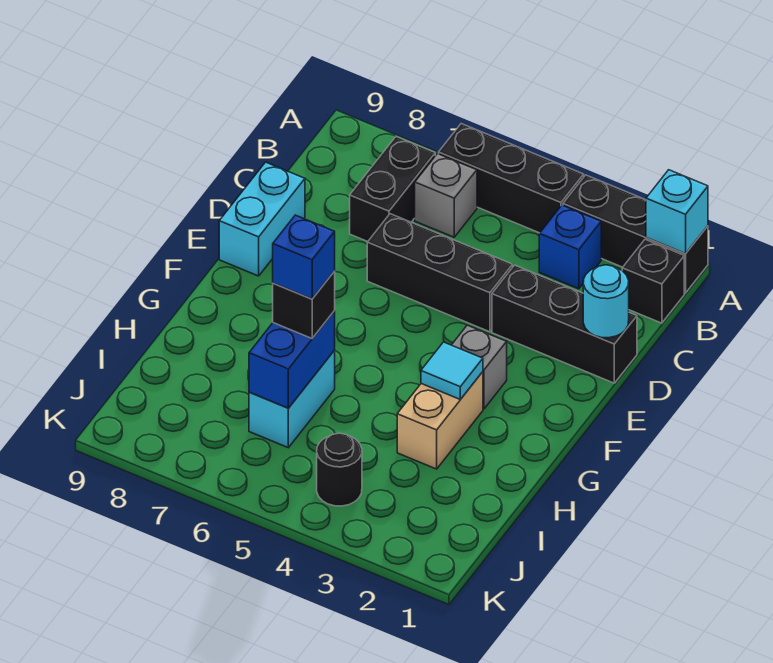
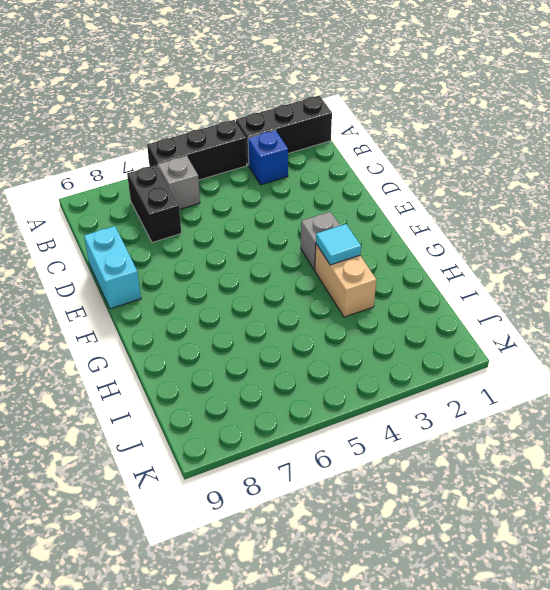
none -> black 1x1 brick [622,239,684,323]
none -> black 1x3 brick [492,265,637,383]
none -> black 1x3 brick [367,214,513,332]

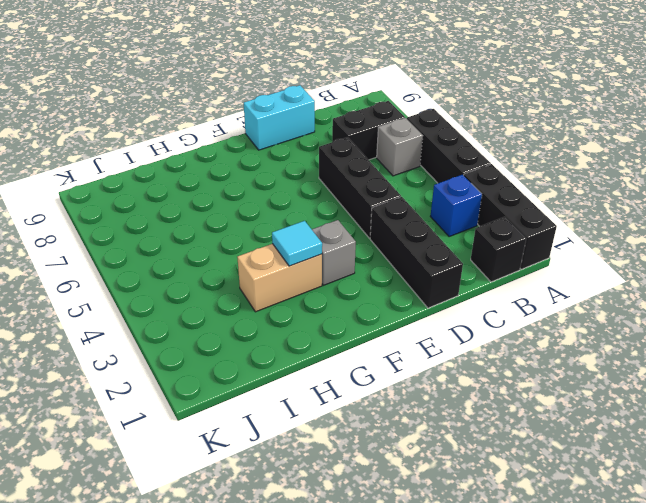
none -> cyan 1x2 brick [249,350,335,448]
none -> black 1x1 round brick [317,433,362,506]
none -> cyan 1x1 brick [646,170,708,254]

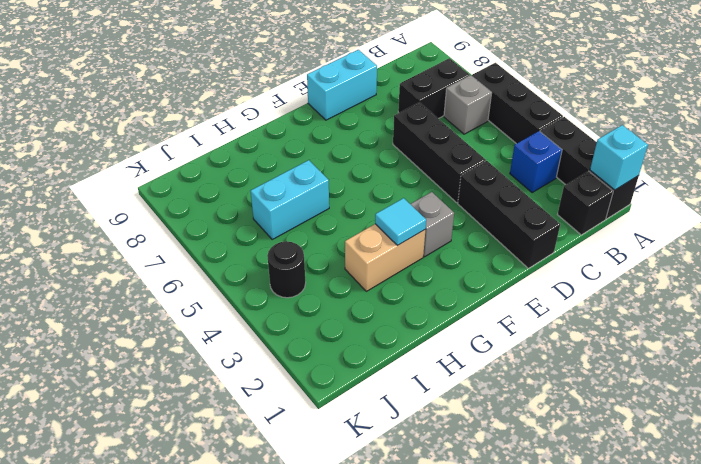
none -> cyan 1x1 round brick [583,265,629,338]
none -> blue 1x2 brick [249,311,335,408]
none -> black 1x1 brick [273,271,335,338]

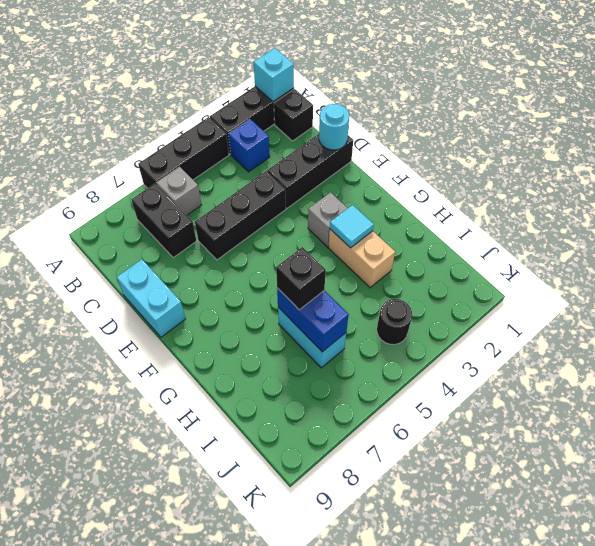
none -> blue 1x1 brick [273,215,335,299]

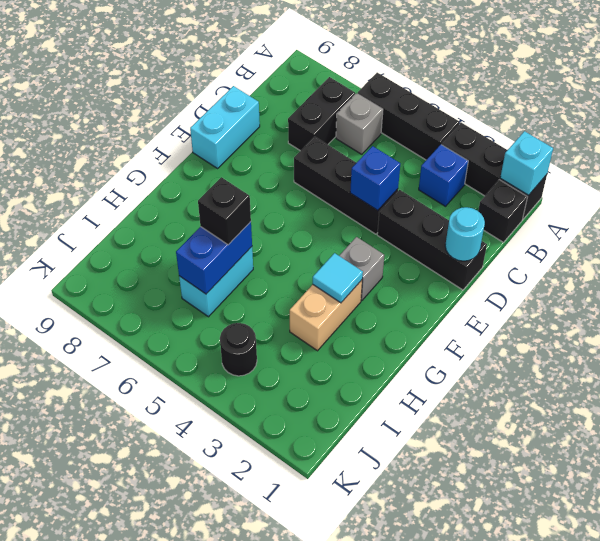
blue 1x1 brick [350,146,400,211] -> blue 1x1 brick moved to [273,215,335,299]

